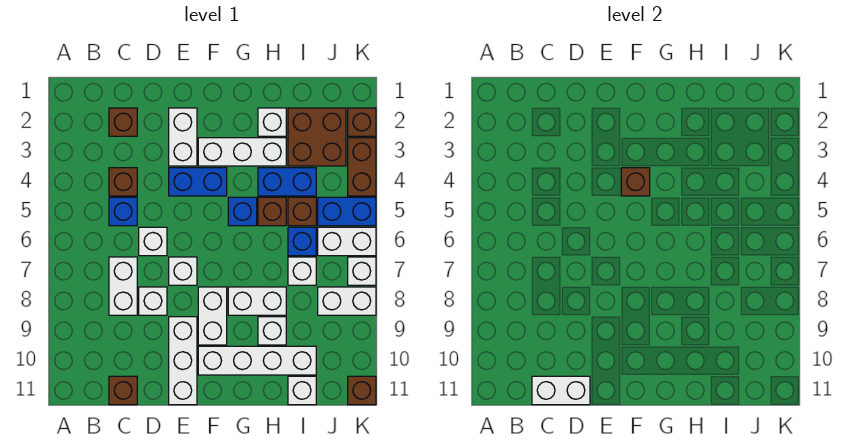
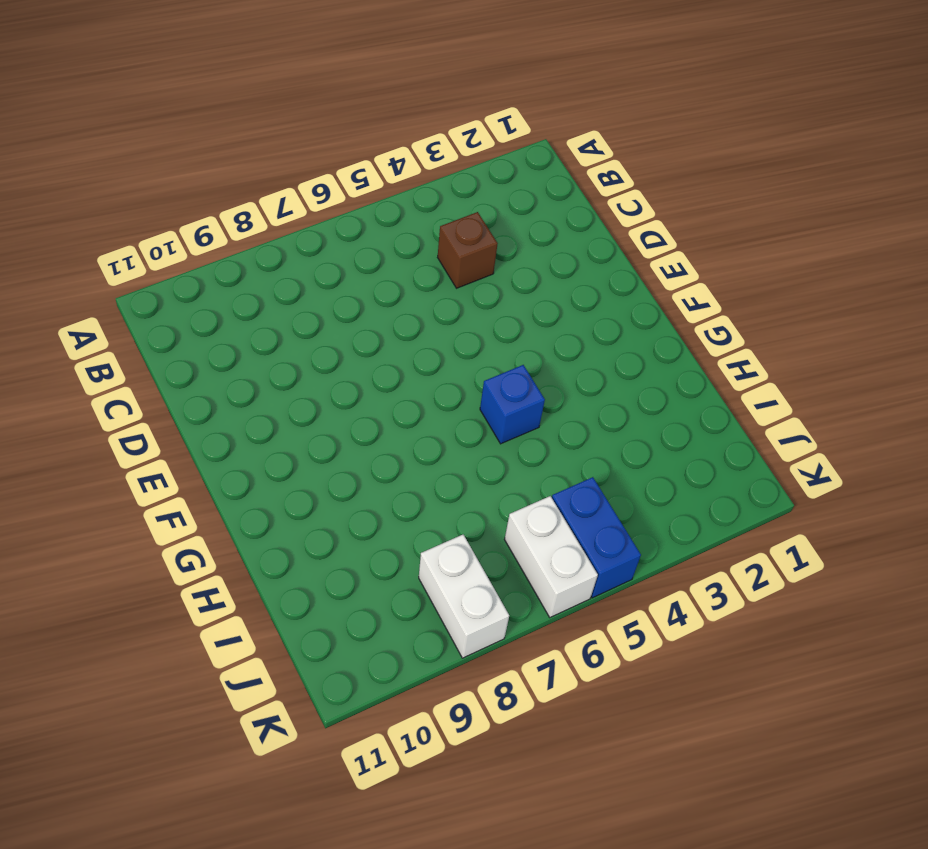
none -> brown 1x1 brick [109,108,137,136]
none -> blue 1x1 brick [109,197,137,226]
none -> white 1x2 brick [109,257,137,315]
none -> brown 1x1 brick [109,376,137,405]

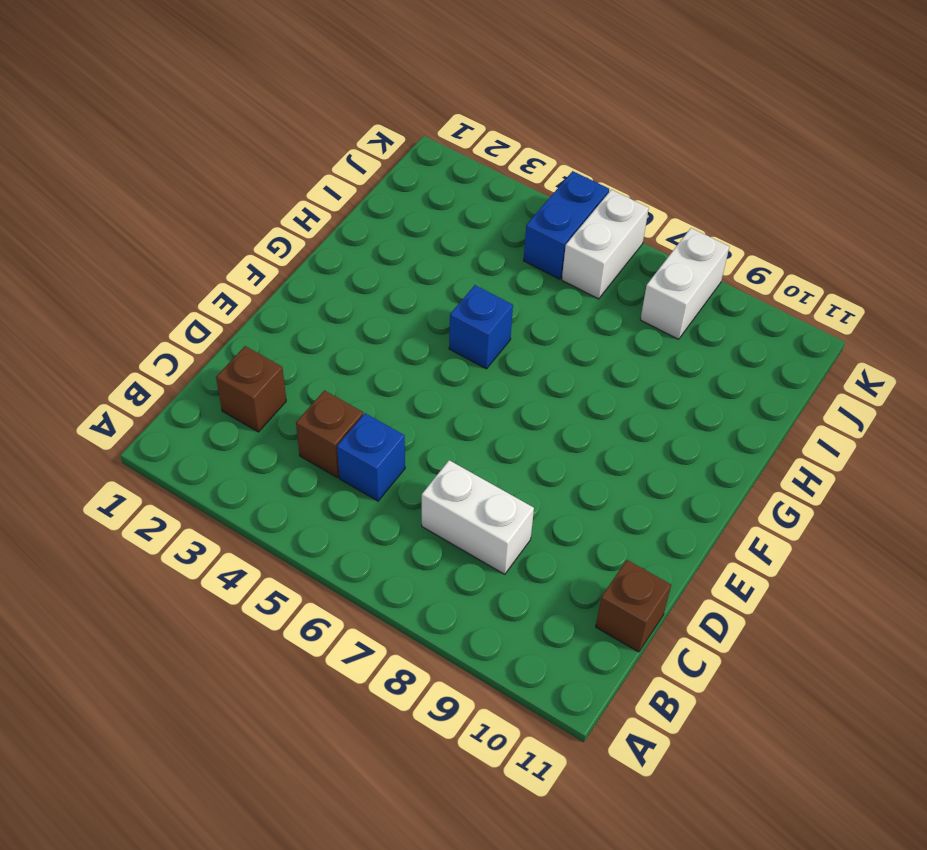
none -> white 1x1 brick [139,227,167,256]
none -> white 1x1 brick [139,287,167,315]
none -> white 1x2 brick [169,108,197,166]
none -> blue 1x2 brick [169,168,227,196]

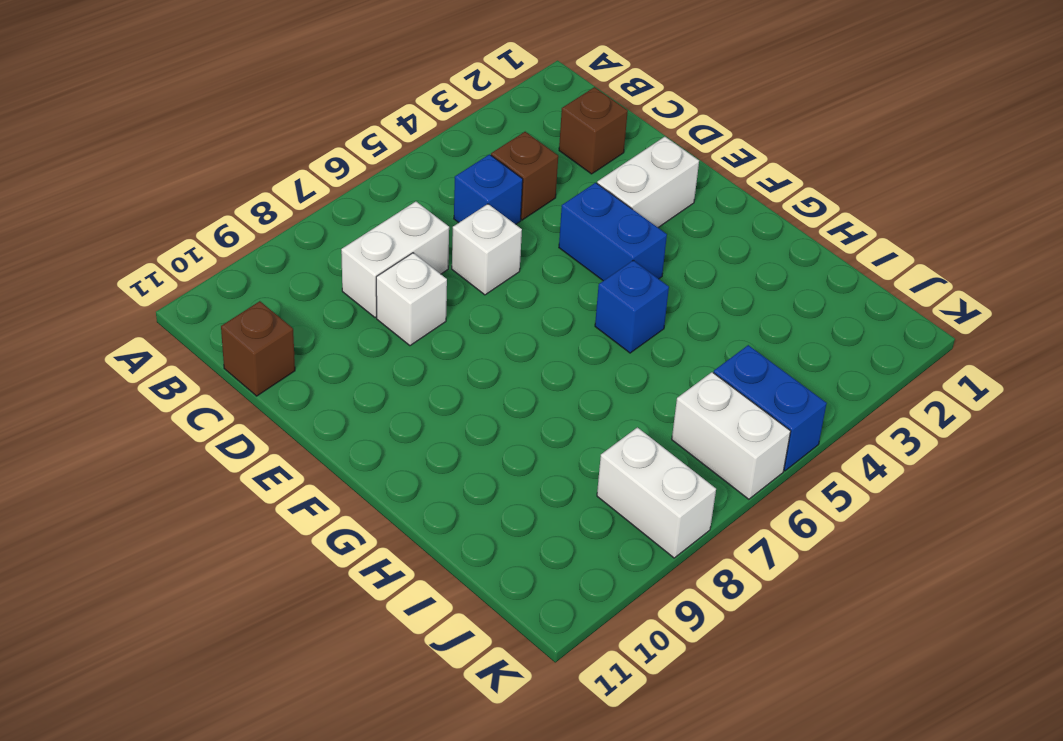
none -> white 1x1 brick [169,257,197,285]
none -> white 1x3 brick [169,317,197,405]
none -> white 1x3 brick [198,138,286,166]
none -> white 1x2 brick [198,287,227,345]

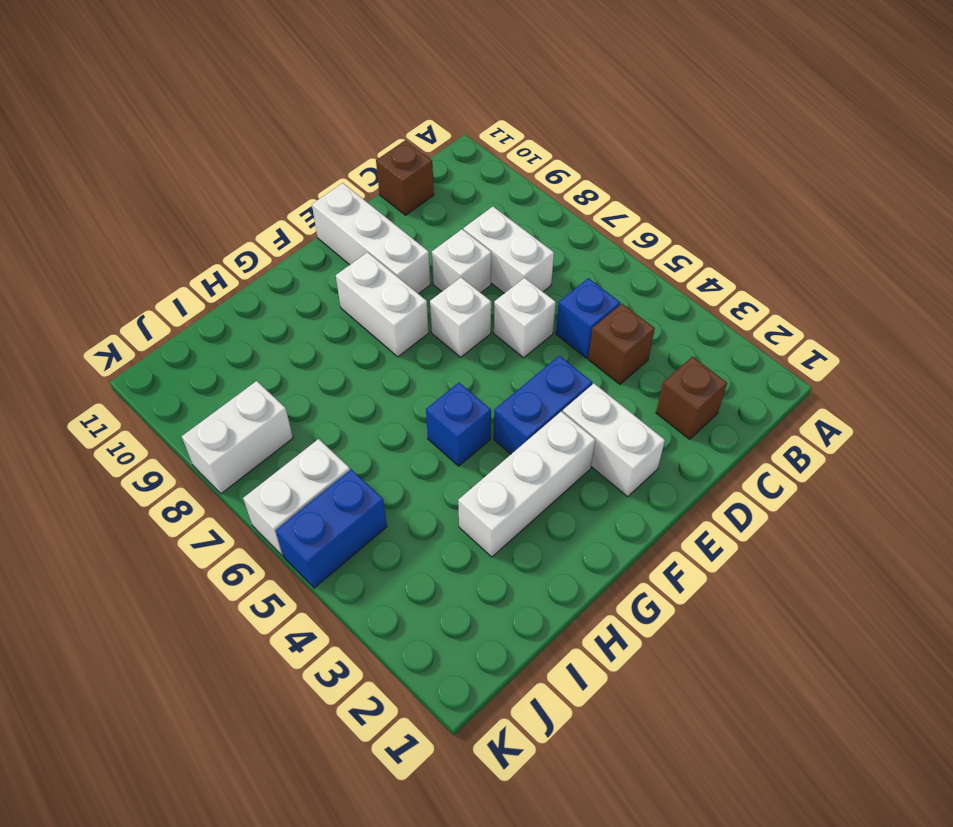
none -> white 1x4 brick [198,346,316,375]
none -> white 1x2 brick [228,287,286,315]
none -> white 1x1 brick [258,108,286,136]
none -> blue 1x2 brick [258,168,316,196]

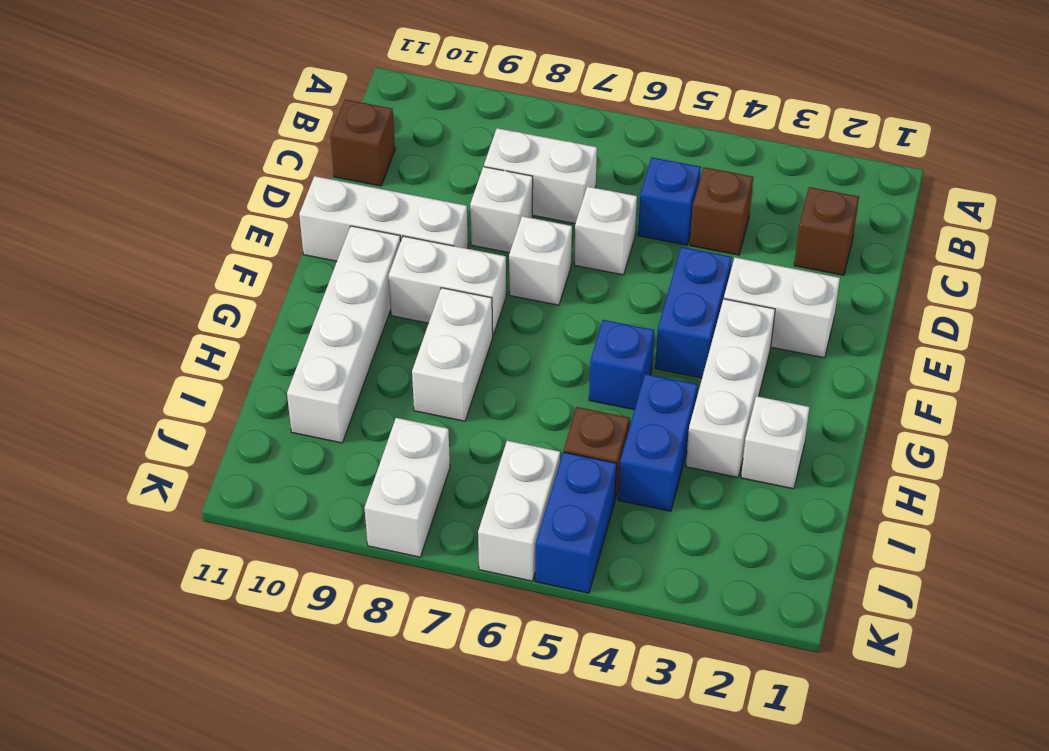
none -> brown 1x1 brick [258,197,286,226]
none -> white 1x1 brick [258,317,286,345]
none -> brown 2x2 brick [288,108,346,166]
none -> blue 1x1 brick [288,227,316,256]

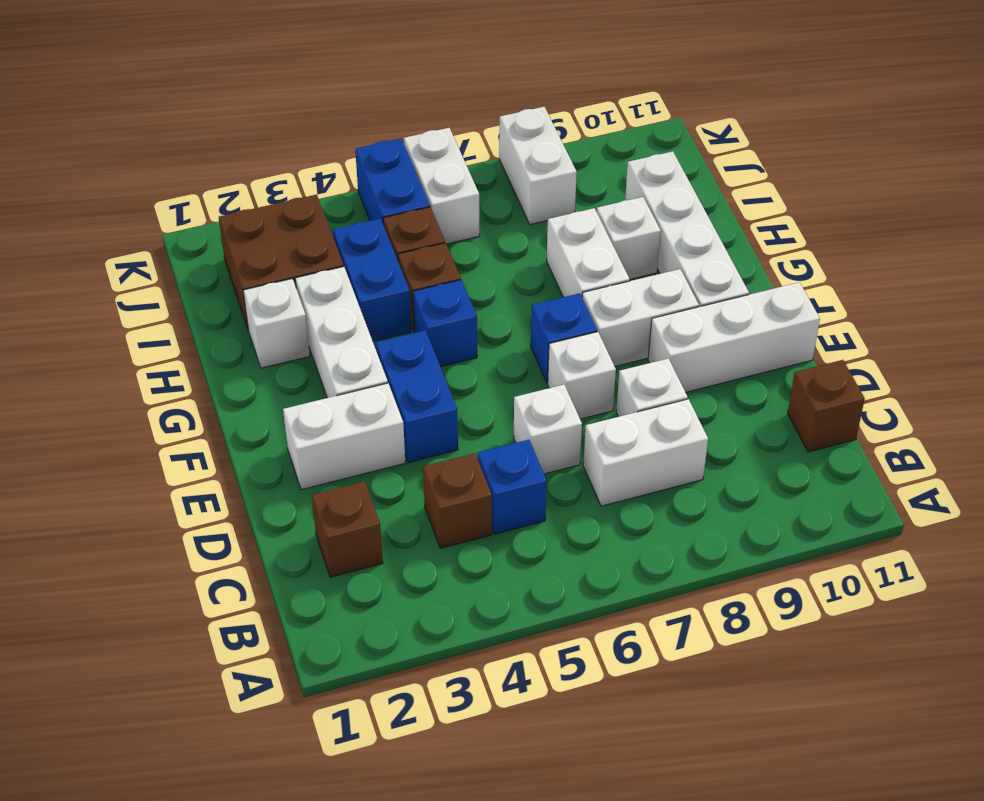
blue 1x1 brick [531,293,597,383] -> blue 1x1 brick moved to [288,227,316,256]
none -> white 1x1 brick [288,257,316,285]
none -> white 1x1 brick [288,376,316,405]
none -> brown 1x1 brick [348,108,376,136]
none -> brown 1x2 brick [348,138,376,196]

